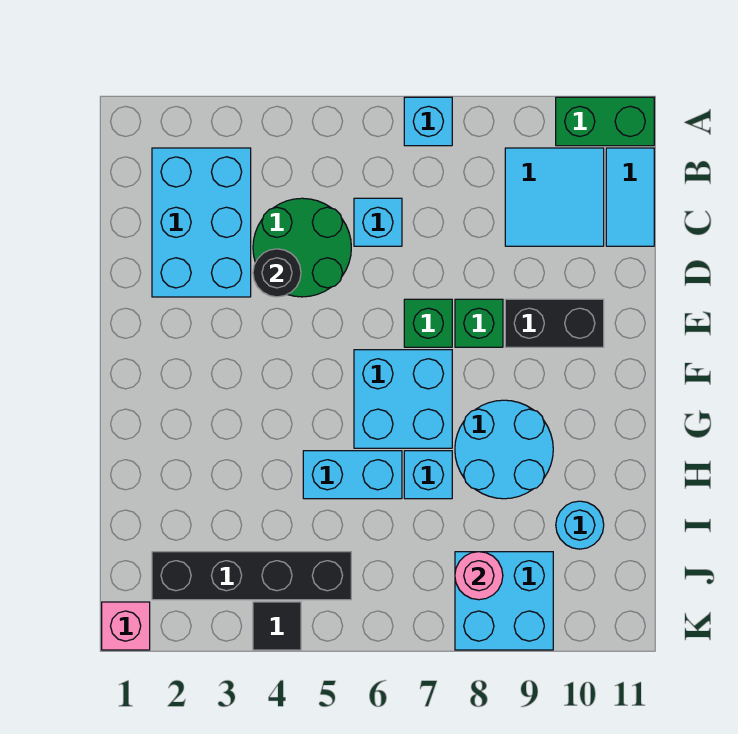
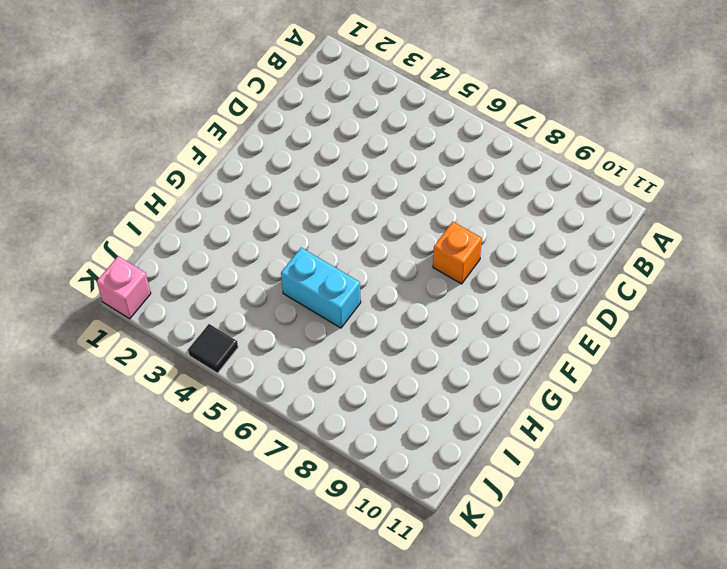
orange 1x1 brick [433,222,482,284] -> green 1x1 brick [455,299,503,347]
none -> cyan 1x1 brick [404,97,452,146]
none -> green 1x2 brick [556,97,654,146]
none -> cyan 2x3 brick [152,148,251,297]

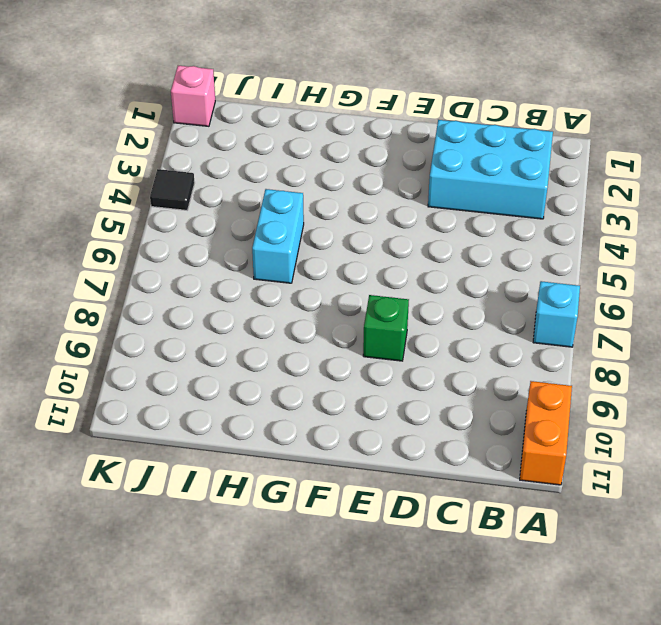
orange 1x2 brick [520,381,572,485] -> green 1x2 brick [556,97,654,146]
none -> cyan 2x2 tile [505,148,604,246]
none -> cyan 1x2 tile [606,148,654,246]
none -> green 2x2 round brick [253,198,351,297]

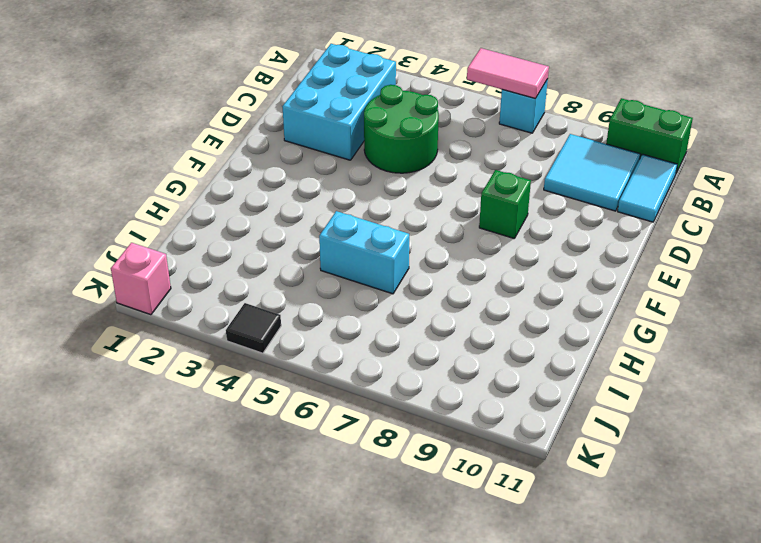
pink 1x2 tile [467,48,549,99] -> none
none -> cyan 1x1 brick [354,198,402,246]
none -> green 1x1 brick [404,299,452,347]
none -> black 1x2 brick [505,299,604,347]

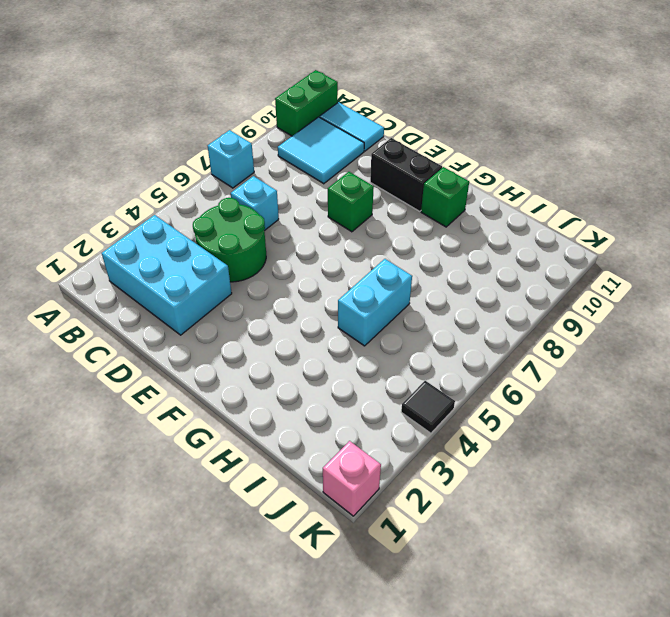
black 1x2 brick [370,138,442,211] -> black 1x2 brick turned to [505,299,604,347]
green 1x1 brick [421,167,469,227] -> green 1x1 brick moved to [404,299,452,347]
none -> cyan 2x2 brick [354,350,452,448]
none -> cyan 2x2 round brick [455,400,553,499]
none -> cyan 1x1 brick [404,451,452,499]

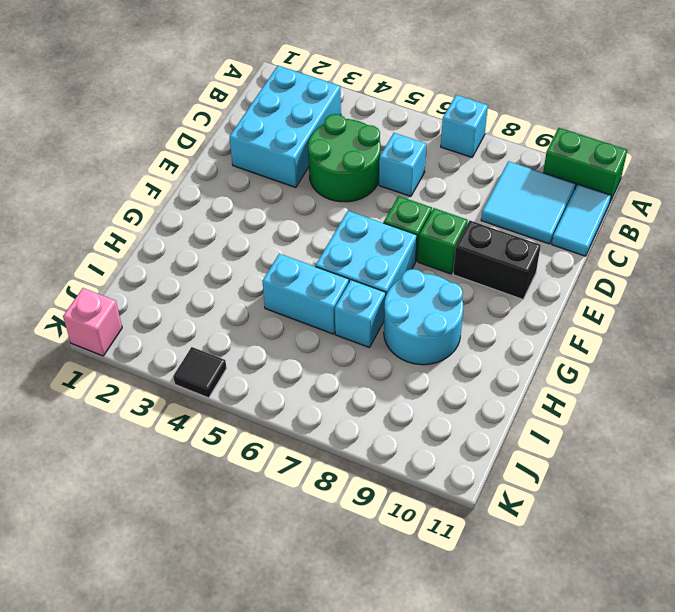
none -> cyan 1x1 round brick [556,501,604,549]
none -> black 1x4 brick [152,552,351,600]
none -> cyan 2x2 brick [455,552,553,650]

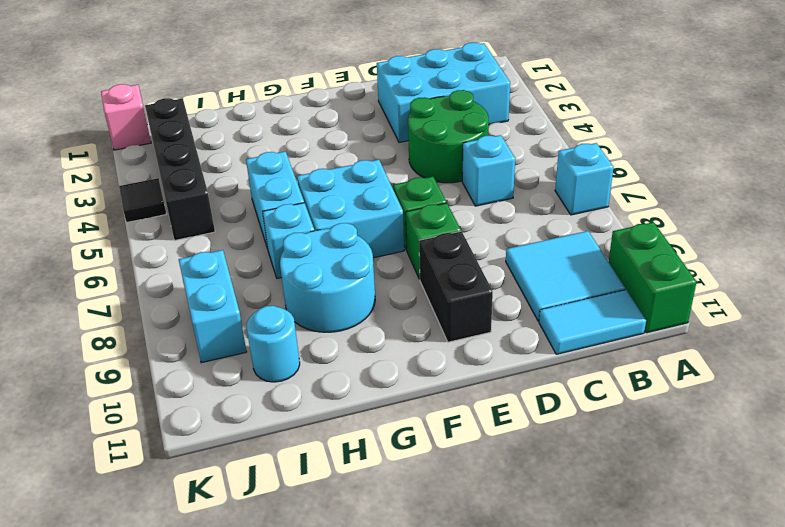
cyan 1x2 brick [179,250,246,363] -> cyan 2x2 brick [455,552,553,650]
none -> black 1x1 round brick [253,249,301,297]
none -> pink 1x1 round brick [455,552,503,600]

